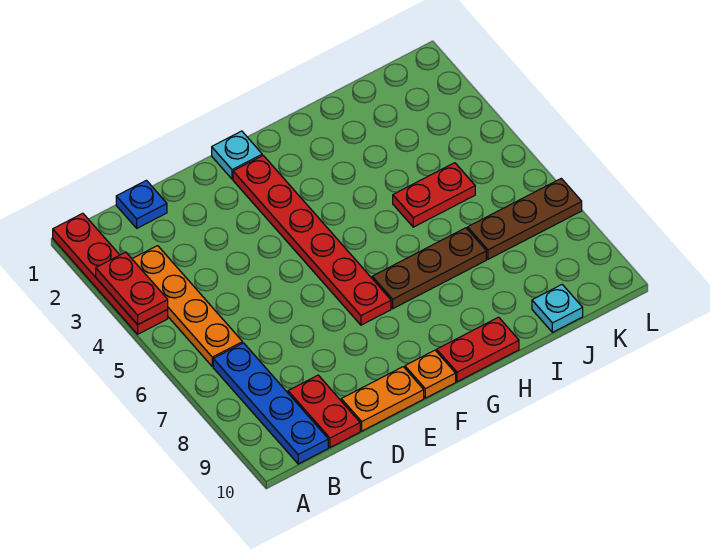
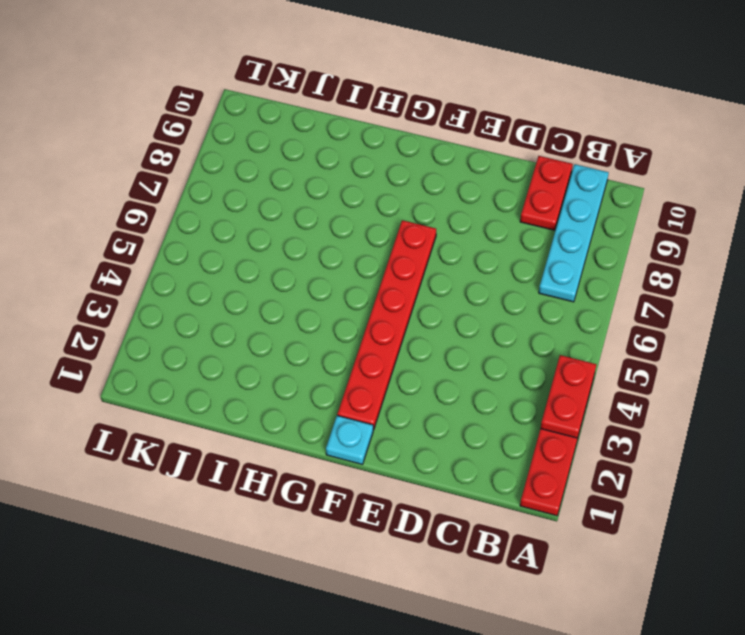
cyan 1x4 plate [539,164,609,302] -> blue 1x4 plate [213,343,328,464]
none -> orange 1x4 plate [132,246,243,367]
none -> blue 1x1 plate [116,180,167,228]
none -> orange 1x2 plate [341,367,424,431]

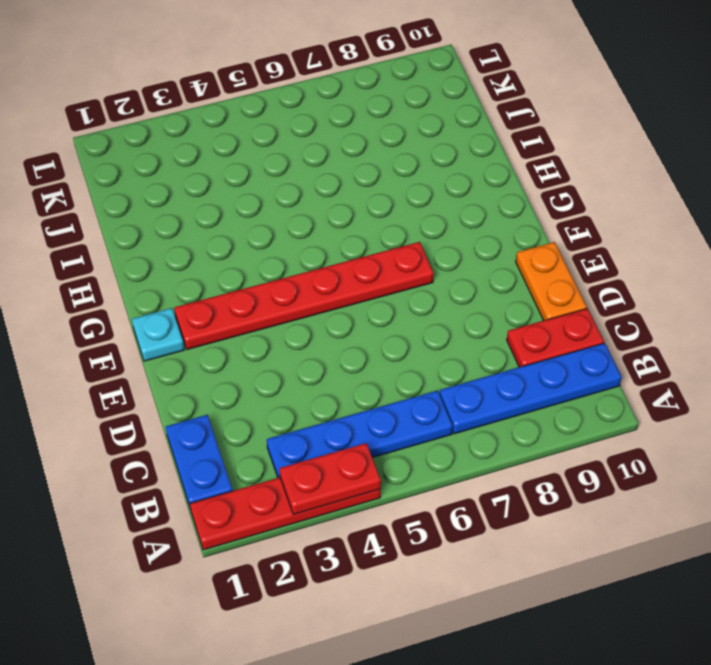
blue 1x2 plate [166,415,232,510] -> blue 1x1 plate [116,180,167,228]
blue 1x4 plate [267,390,453,478] -> orange 1x4 plate [132,246,243,367]
none -> orange 1x1 plate [405,350,456,398]
none -> brown 1x3 plate [372,228,486,309]
none -> red 1x2 plate [437,317,519,382]

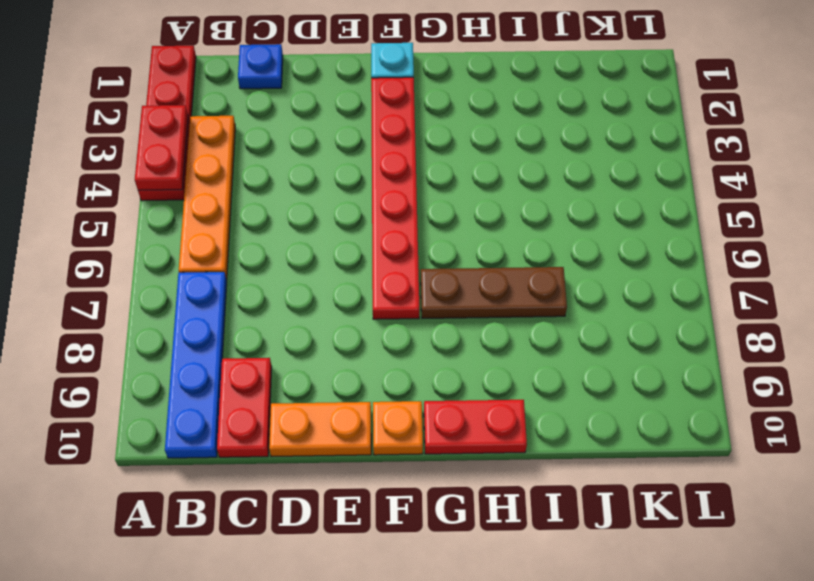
none -> red 1x2 plate [393,163,475,227]
none -> brown 1x3 plate [468,178,582,259]
none -> cyan 1x1 plate [532,285,583,332]

